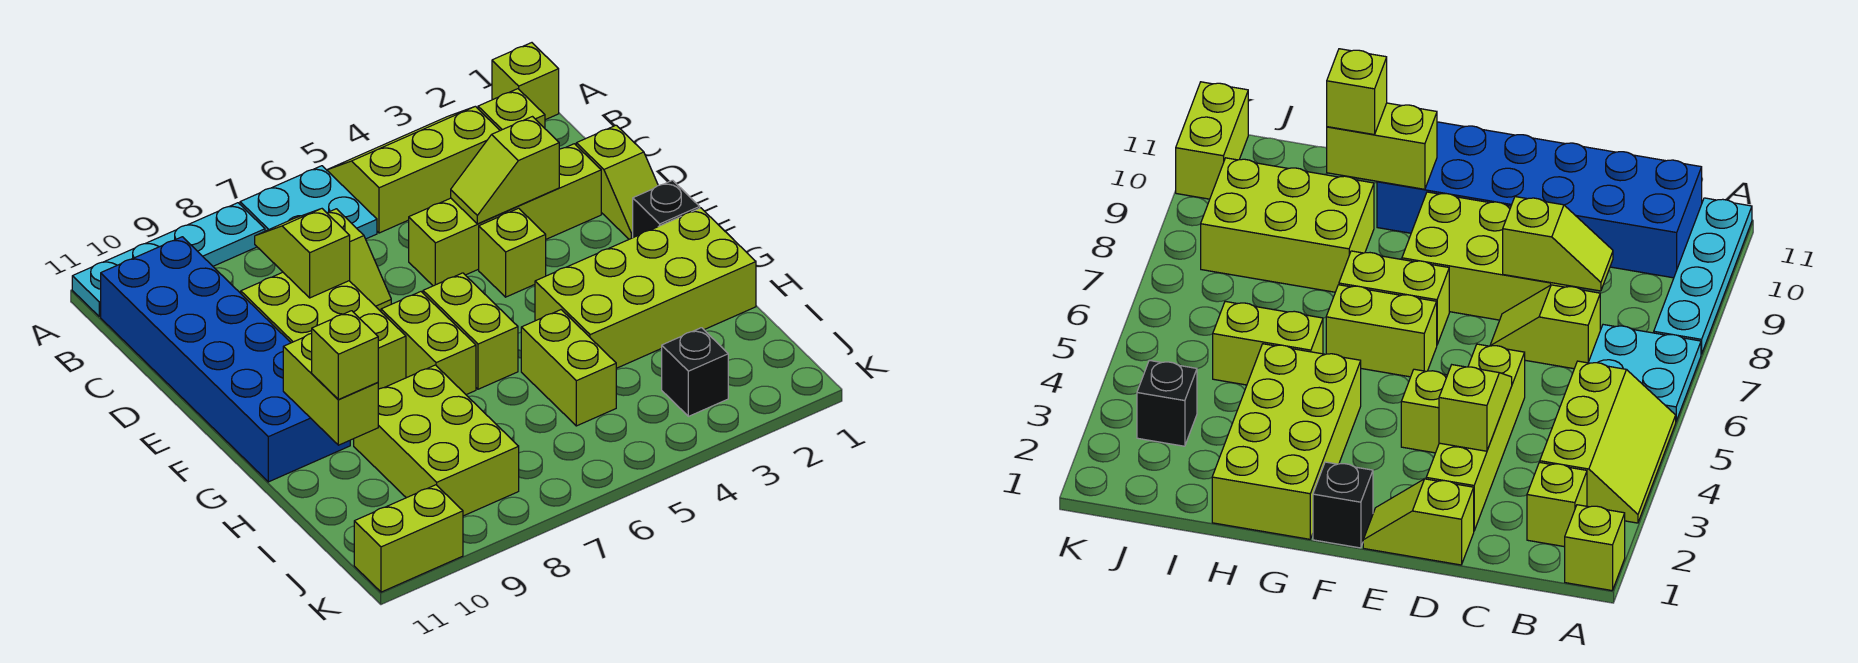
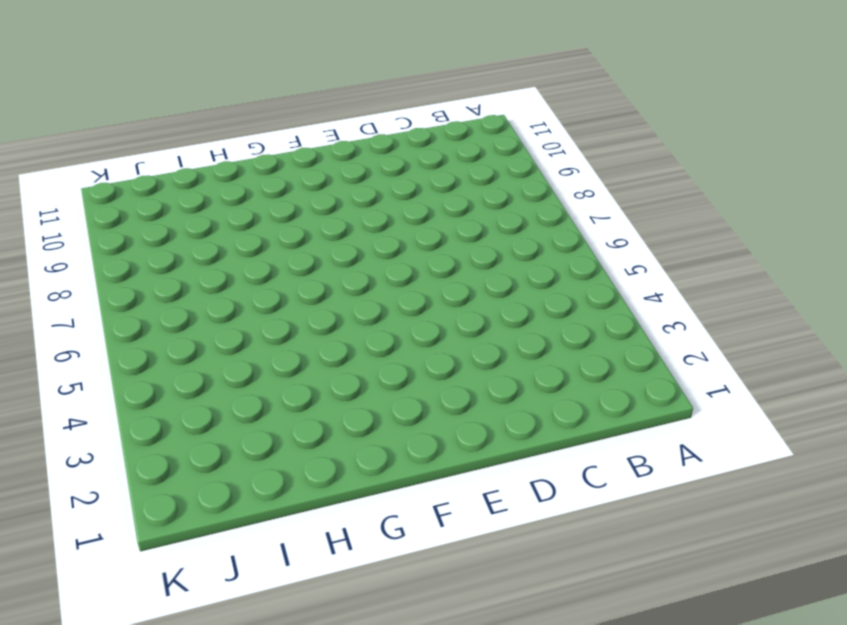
none -> lime 1x1 brick [492,43,559,120]
none -> lime 2x3 slope [327,106,500,233]
none -> cyan 2x2 plate [240,166,377,239]

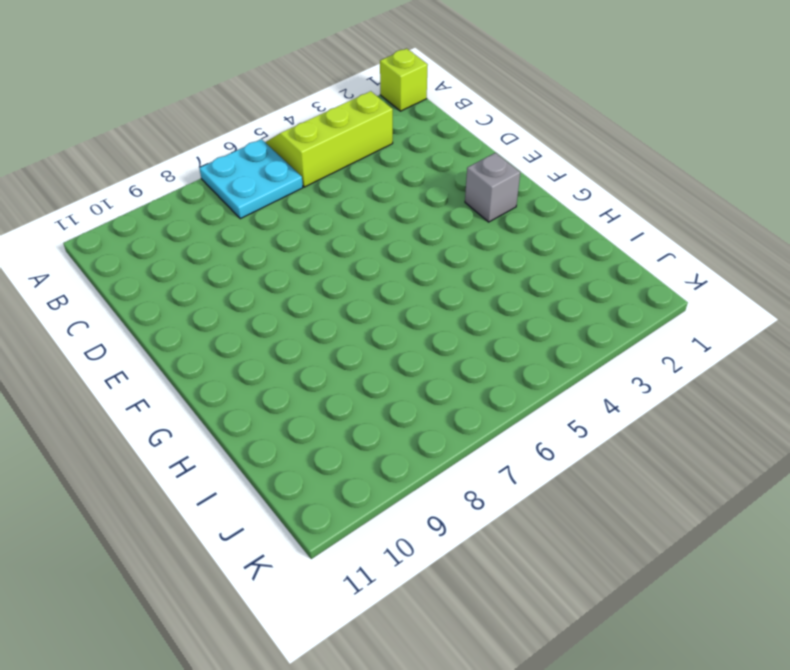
grey 1x1 brick [465,153,520,222] -> none
none -> cyan 1x4 plate [72,203,265,316]
none -> lime 1x1 brick [478,89,545,131]
none -> blue 2x6 brick [101,237,350,482]

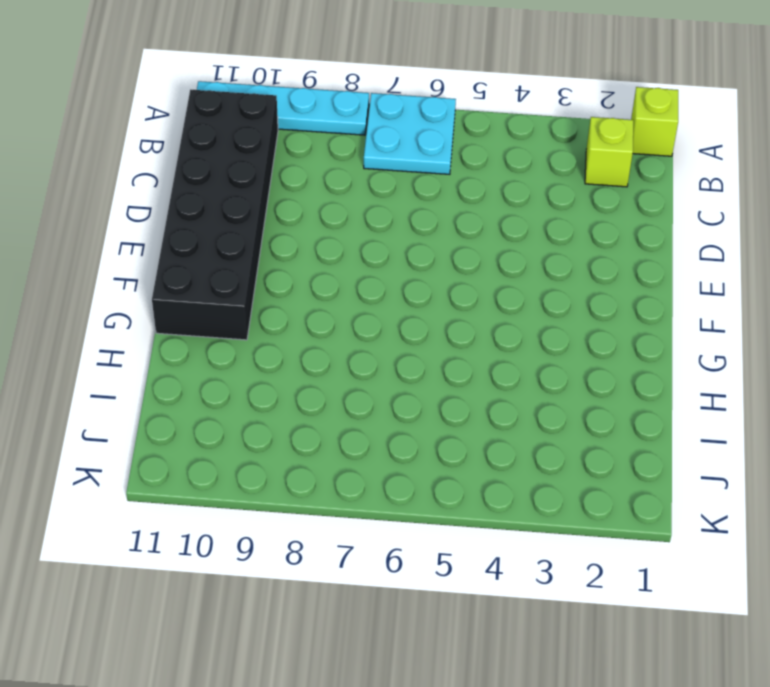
black 2x6 brick [152,90,278,340] -> blue 2x6 brick [101,237,350,482]
none -> lime 2x3 slope [327,106,500,233]
none -> lime 1x2 slope [327,209,391,311]
none -> lime 1x2 slope [576,125,658,239]

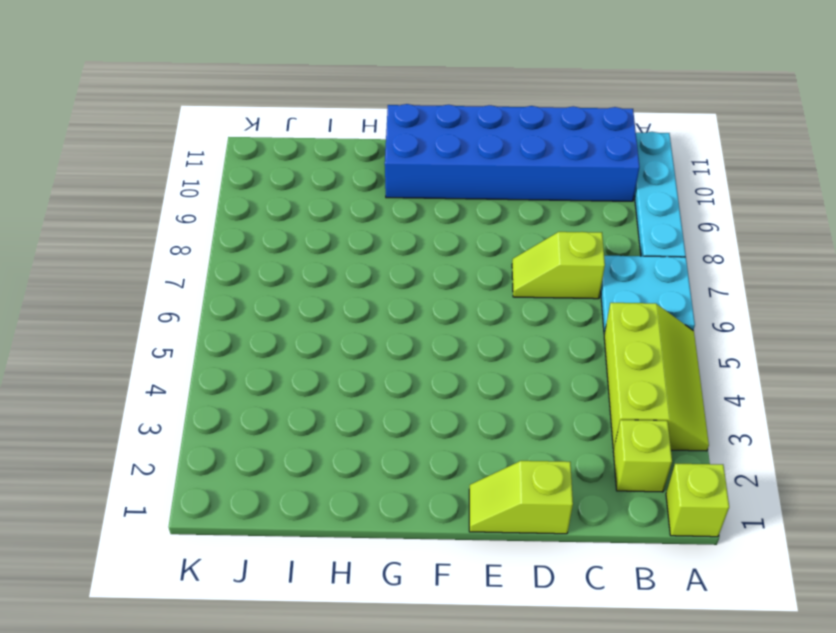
none -> lime 1x4 brick [409,144,601,286]
none -> lime 2x3 brick [241,272,406,389]
none -> lime 1x1 brick [479,208,546,297]

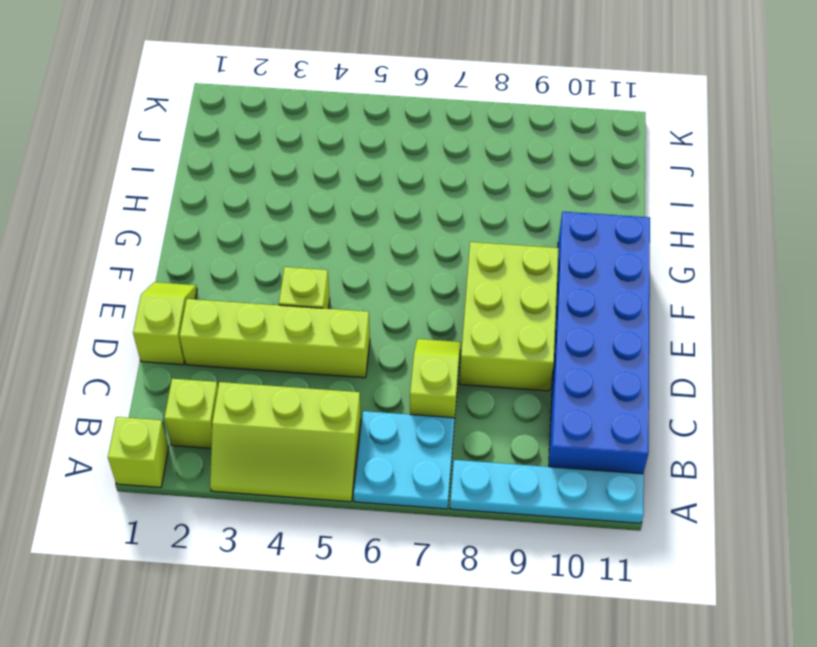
none -> black 1x1 brick [633,180,700,238]
none -> lime 1x2 brick [423,273,518,389]
none -> lime 1x2 brick [381,292,476,395]

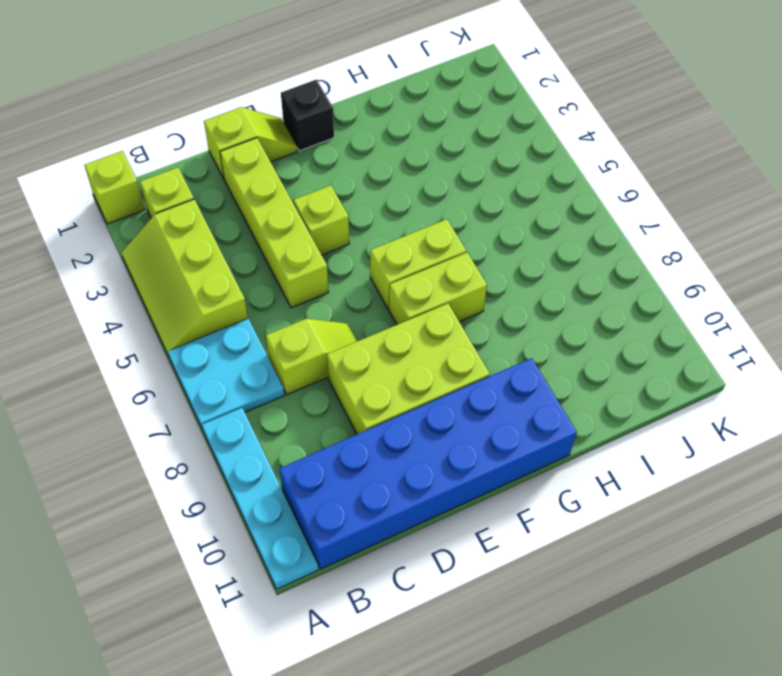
none -> lime 2x4 brick [535,208,756,368]
none -> lime 1x2 brick [521,310,616,426]
none -> lime 2x3 brick [354,365,519,516]

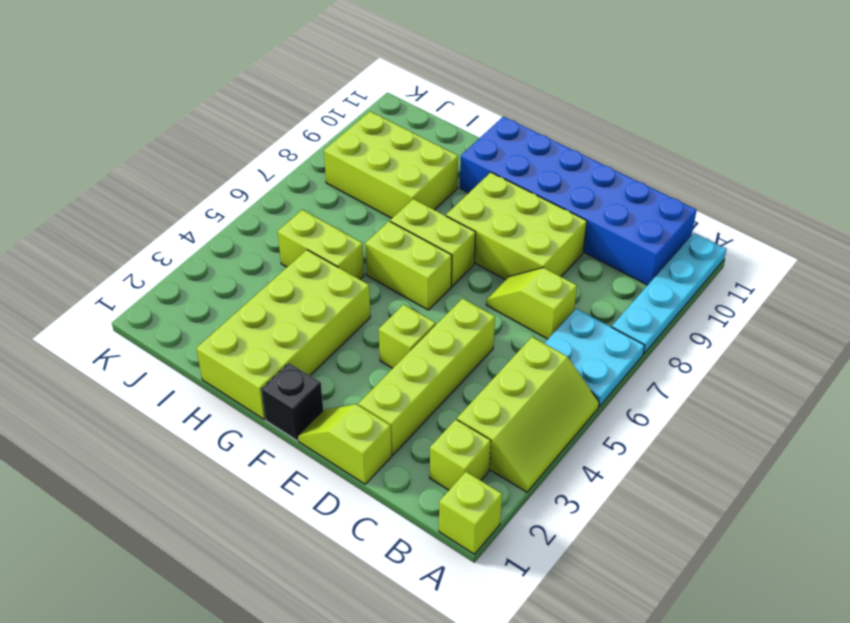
none -> black 1x1 brick [662,328,728,416]
none -> lime 1x2 brick [354,485,463,592]
none -> lime 1x2 slope [255,209,350,298]

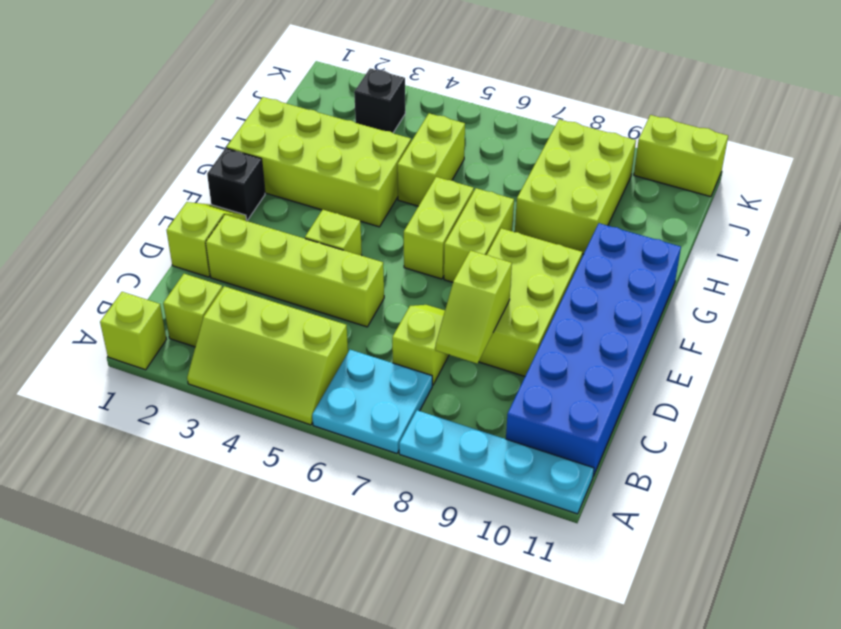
none -> lime 1x2 slope [451,117,559,224]
none -> lime 1x2 brick [283,333,378,445]
none -> lime 1x1 brick [312,311,378,400]

